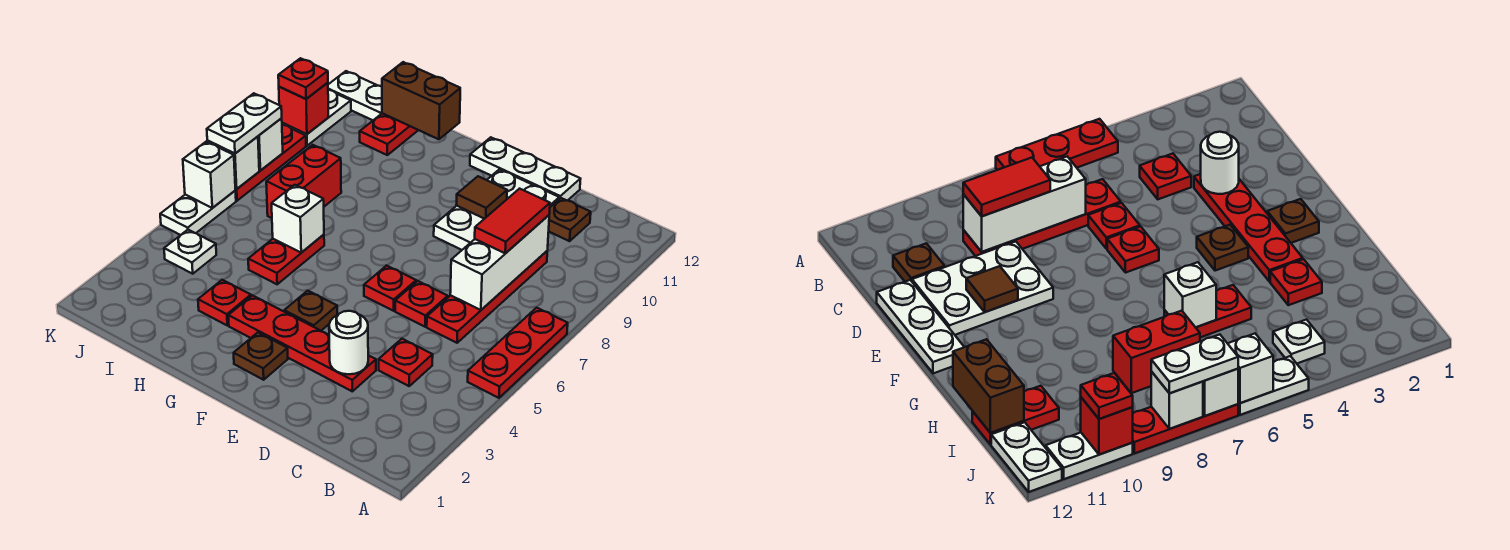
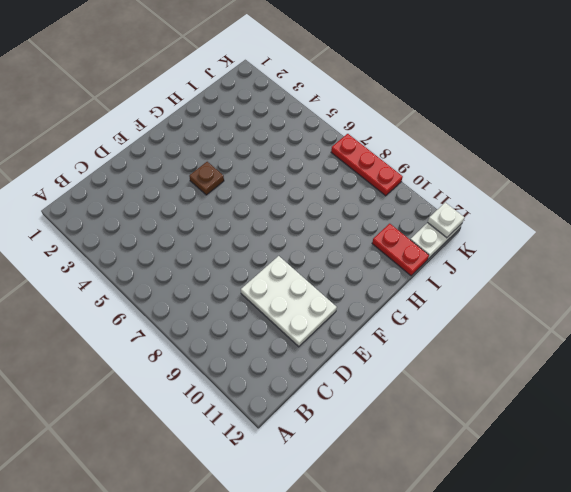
white 1x1 plate [428,202,465,238] -> white 1x1 plate moved to [164,230,216,274]
none -> red 1x3 plate [468,308,568,398]
none -> red 1x1 plate [379,339,433,386]
none -> red 1x4 plate [427,251,547,343]
none -> brown 1x1 plate [549,198,591,241]

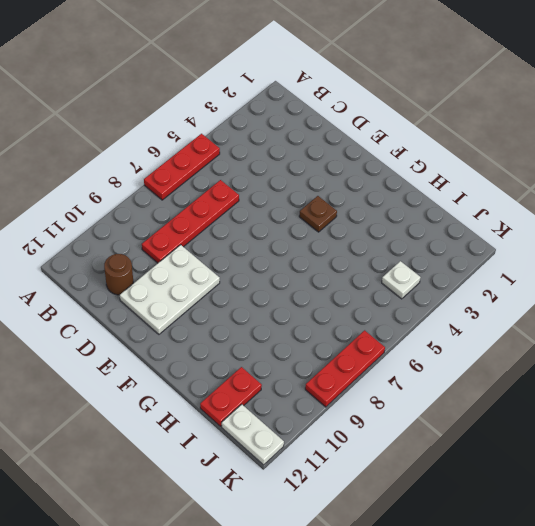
brown 1x1 round brick [104,254,133,295] -> brown 1x1 plate [549,198,591,241]
none -> red 1x1 plate [379,339,433,386]
none -> red 1x4 plate [228,295,376,391]
none -> red 1x1 plate [395,281,448,327]
none -> white 1x3 plate [470,137,580,201]

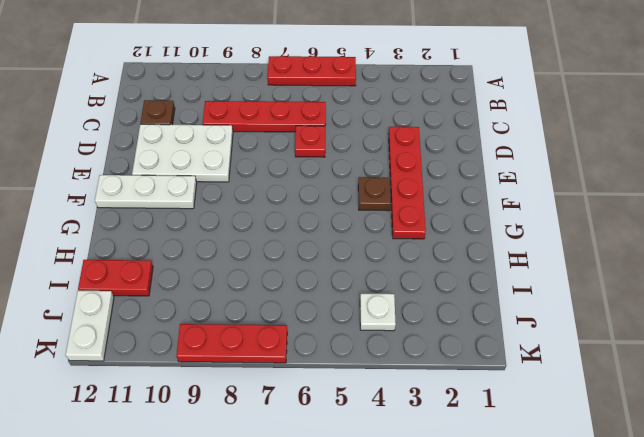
white 1x3 plate [95,175,197,209] -> white 1x3 plate turned to [470,137,580,201]
none -> red 1x1 plate [379,339,433,386]
none -> red 1x1 plate [364,265,416,311]
none -> brown 1x1 plate [234,333,288,380]
none -> red 1x1 plate [198,280,251,325]

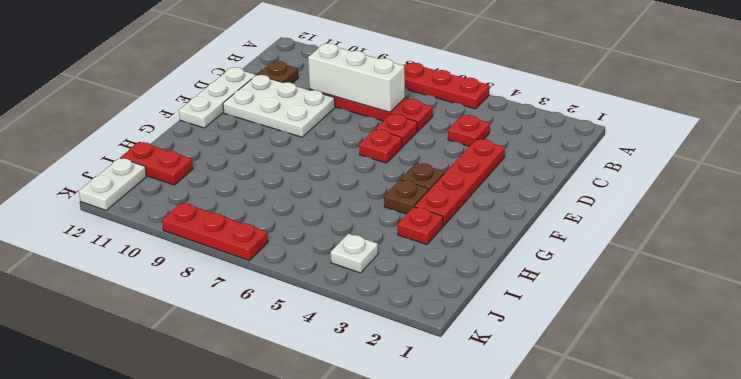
brown 1x1 plate [384,180,429,214] -> brown 1x1 plate moved to [234,333,288,380]
none -> red 1x2 plate [248,235,324,284]
none -> red 1x2 brick [266,145,341,218]
none -> white 1x2 plate [160,191,236,235]
none -> white 1x2 plate [282,90,351,146]

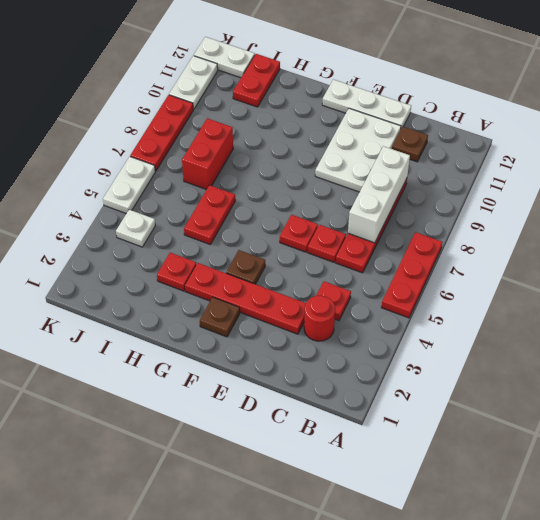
red 1x1 round brick [304,296,335,341] -> none
none -> white 1x1 round brick [329,311,368,374]
none -> brown 1x1 tile [456,176,507,219]
none -> white 1x1 brick [272,185,324,253]
none -> brown 1x2 brick [382,62,460,139]

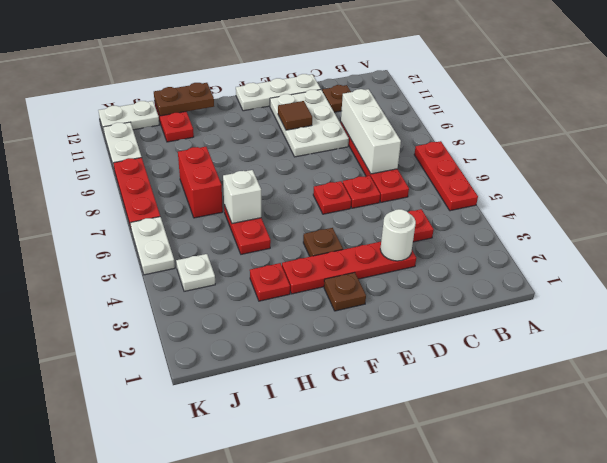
brown 1x2 plate [154,83,214,116] -> brown 1x2 brick [382,62,460,139]
none -> white 1x1 brick [183,142,235,208]
none -> white 1x1 brick [207,136,259,189]
none -> white 1x1 brick [258,118,283,170]
none -> red 1x1 brick [279,83,328,134]

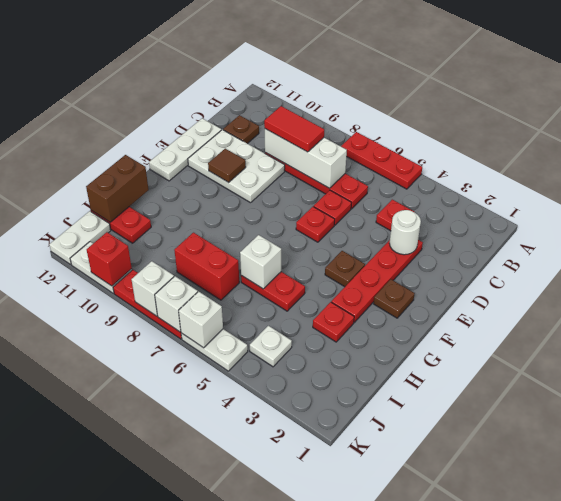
none -> white 1x2 plate [207,93,282,154]
none -> red 1x1 plate [278,58,328,99]

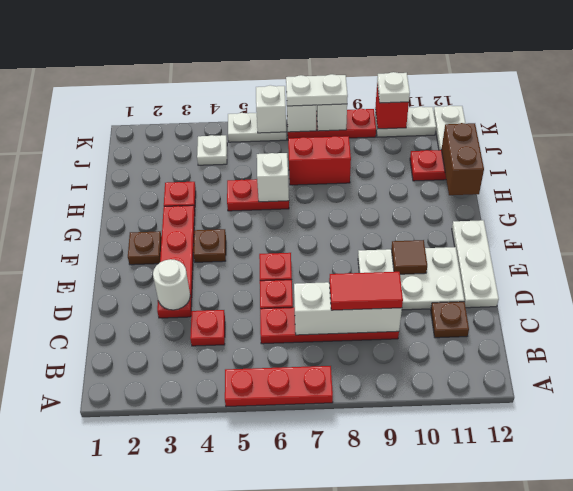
white 1x1 plate [377,72,410,103] -> red 1x1 plate [278,58,328,99]

